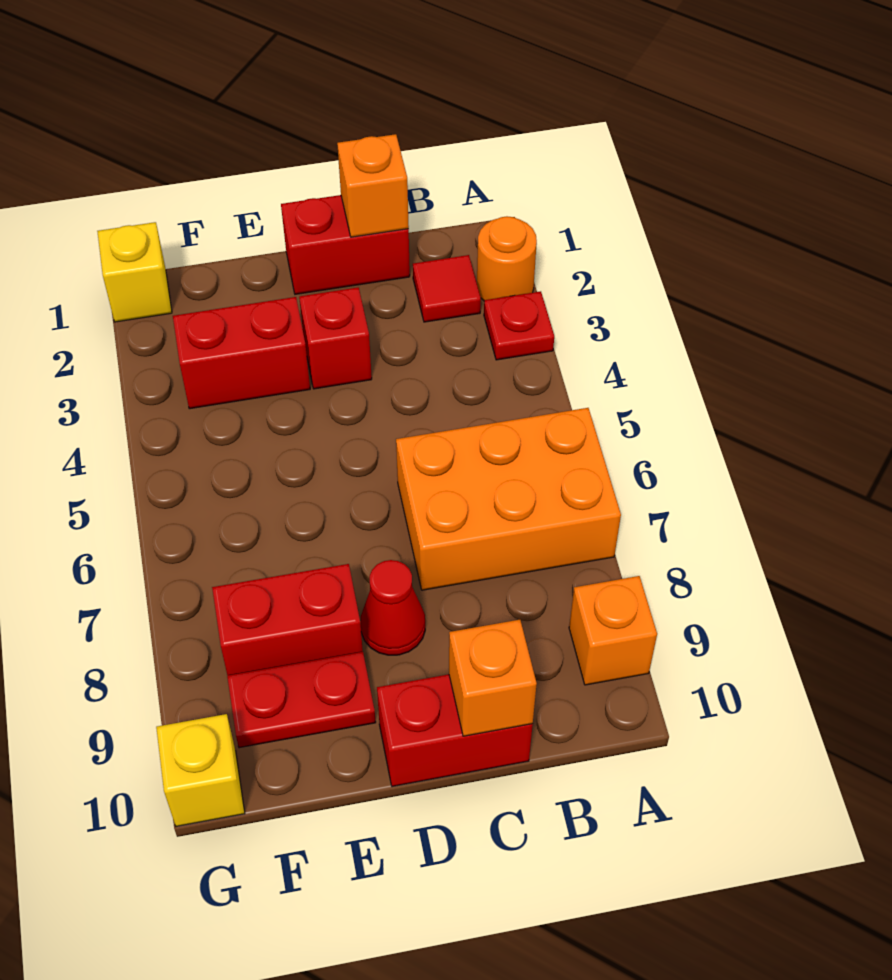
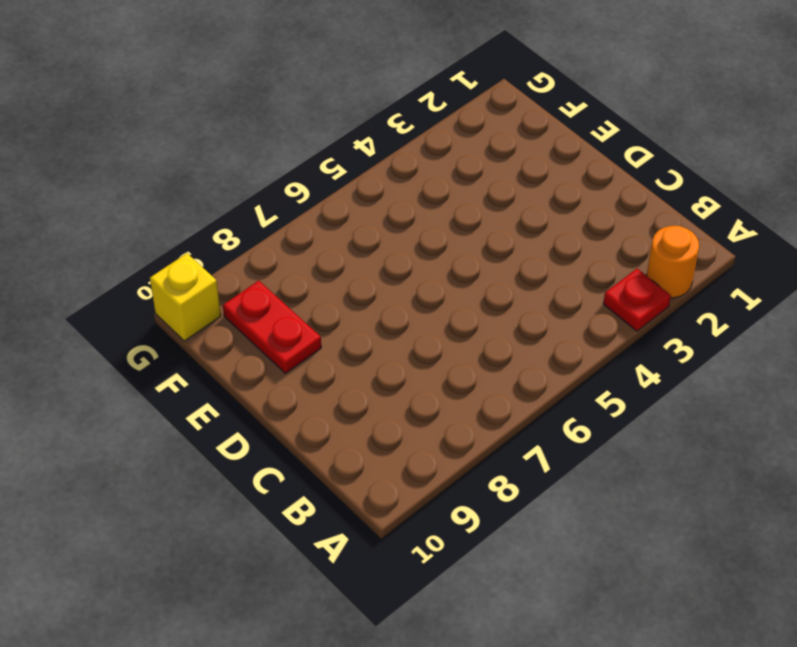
none -> orange 2x3 brick [396,408,621,590]
none -> orange 1x1 brick [569,576,657,685]
none -> red 1x1 tile [413,255,481,322]

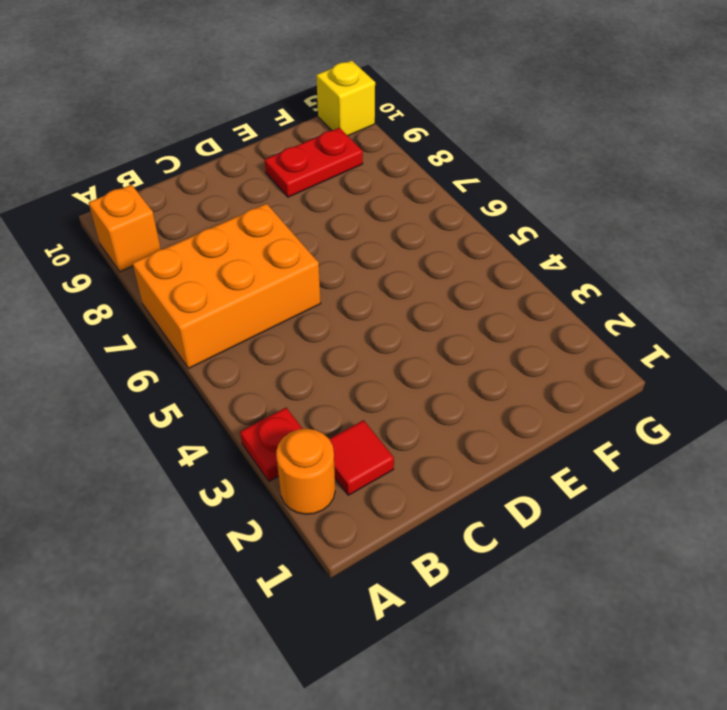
none -> red 1x2 brick [281,195,410,294]
none -> red 1x2 brick [377,674,533,787]
none -> red 1x1 brick [299,287,372,389]

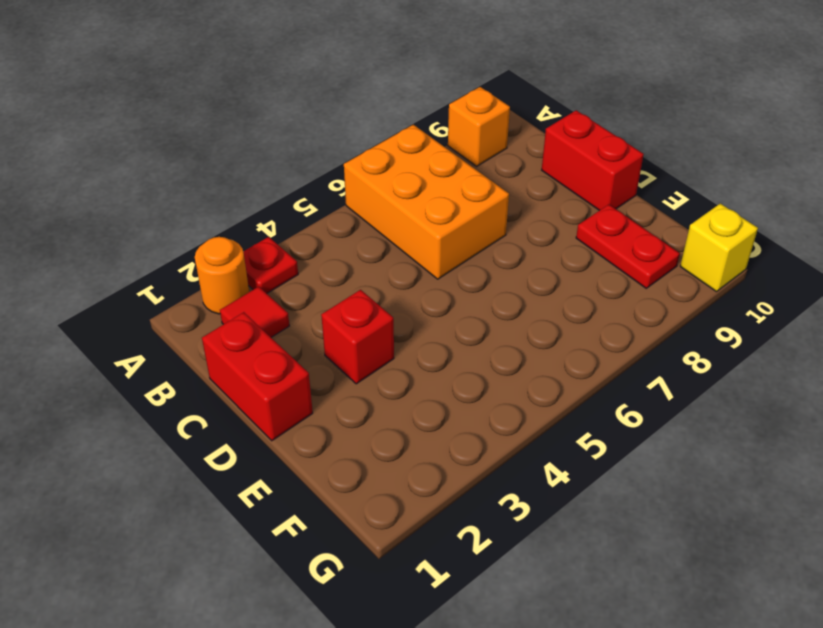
none -> red 1x1 cone [361,560,425,655]
none -> red 1x2 brick [173,297,310,409]
none -> red 1x2 brick [212,564,363,676]

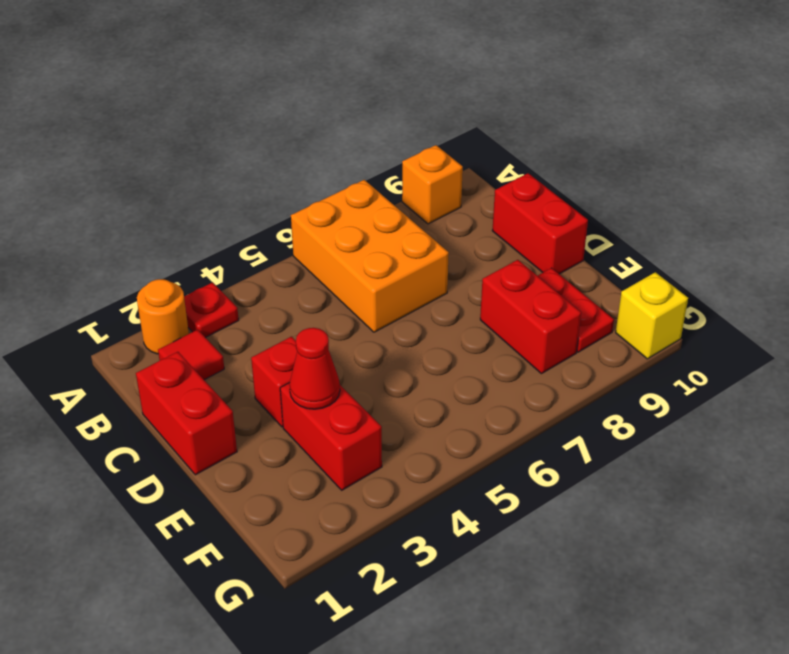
red 1x1 cone [289,328,340,409] -> red 1x1 cone moved to [361,560,425,655]
none -> yellow 1x1 brick [97,222,172,322]
none -> orange 1x1 brick [337,134,409,237]
none -> orange 1x1 brick [449,620,537,736]

